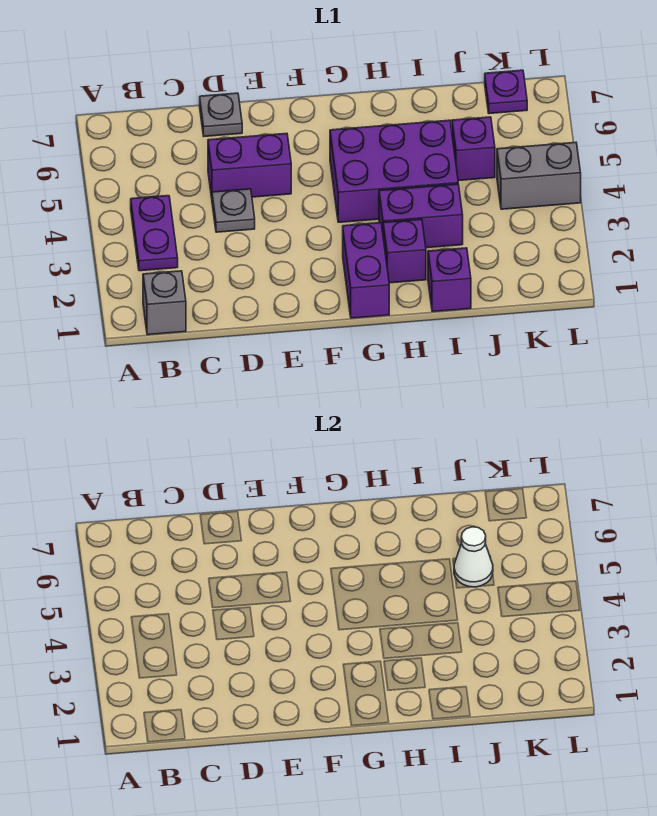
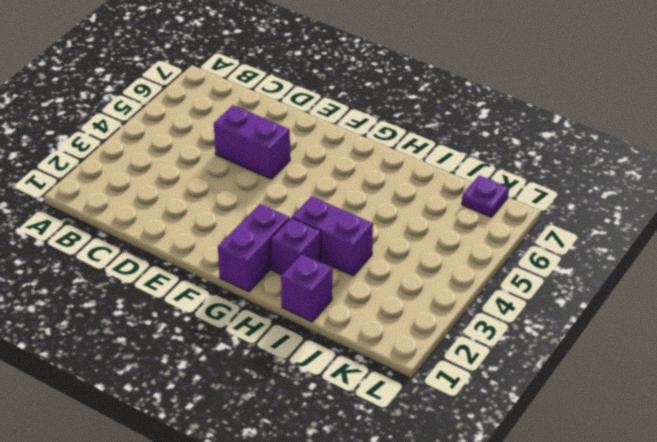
none -> grey 1x1 brick [143,271,186,335]
none -> purple 1x2 plate [131,196,178,271]
none -> grey 1x1 plate [212,189,255,232]

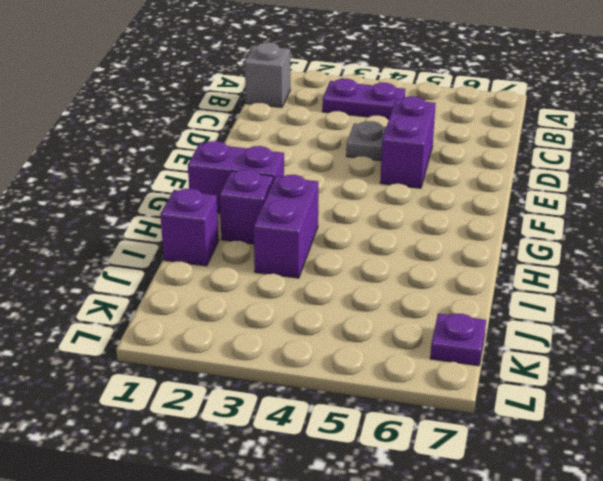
none -> grey 1x1 plate [200,93,242,136]
none -> purple 2x3 brick [330,120,458,222]
none -> purple 1x1 brick [452,117,495,181]

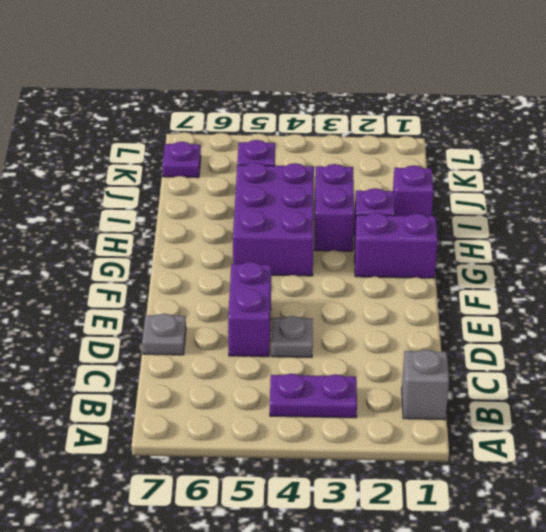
none -> grey 1x2 brick [497,143,581,209]
none -> white 1x1 cone [454,527,493,587]

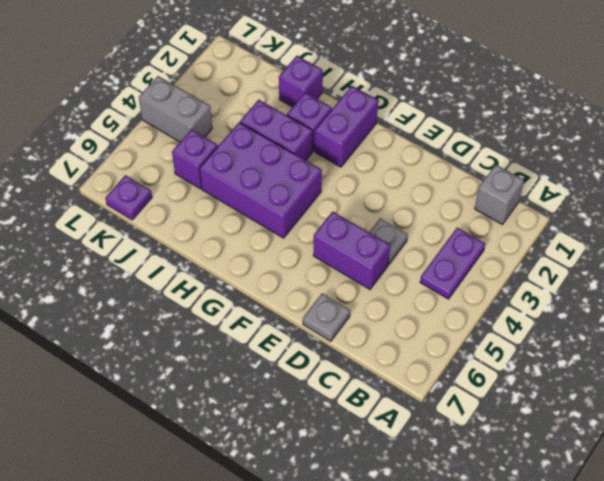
none -> white 1x1 cone [454,527,493,587]

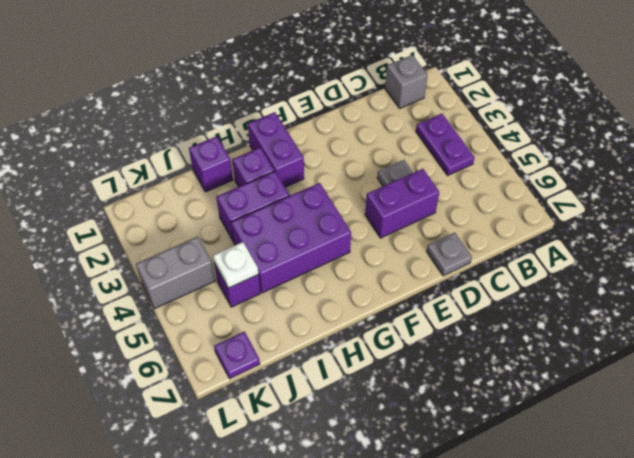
white 1x1 plate [213,242,258,288] -> white 1x1 cone [454,527,493,587]

